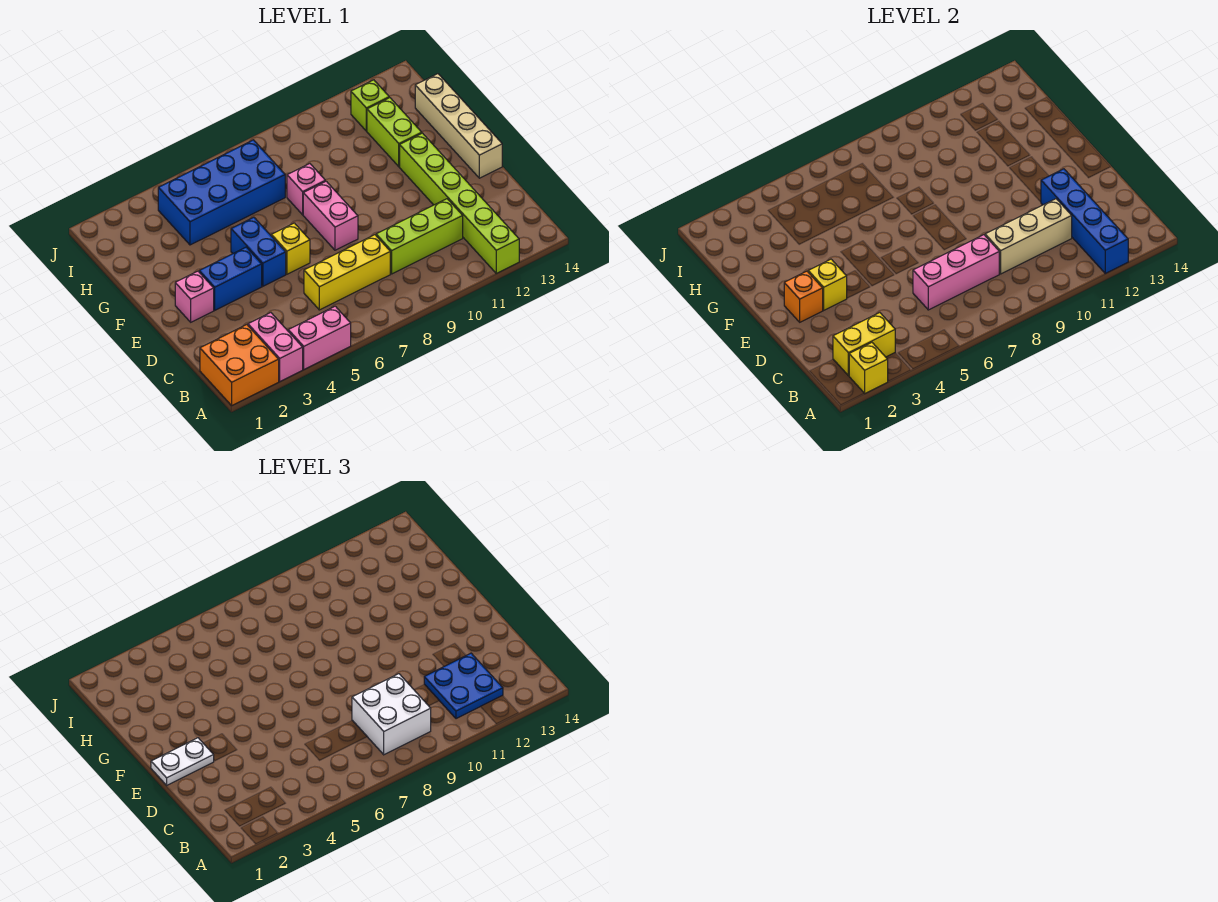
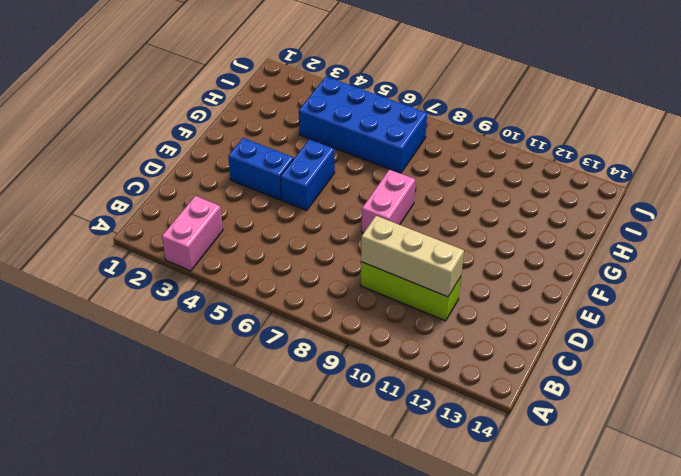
none -> orange 2x2 brick [200,325,279,405]
none -> pink 1x2 brick [288,306,351,369]
none -> lime 1x6 brick [400,133,519,273]

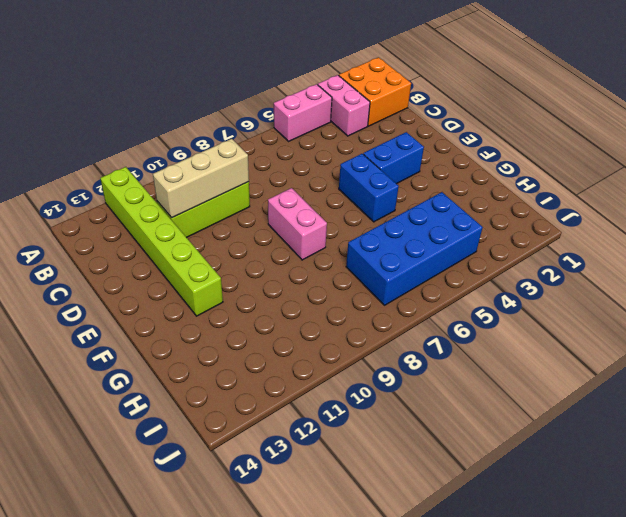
none -> yellow 1x3 brick [304,235,390,310]
none -> pink 1x1 brick [175,271,214,322]
none -> yellow 1x1 brick [271,223,310,274]

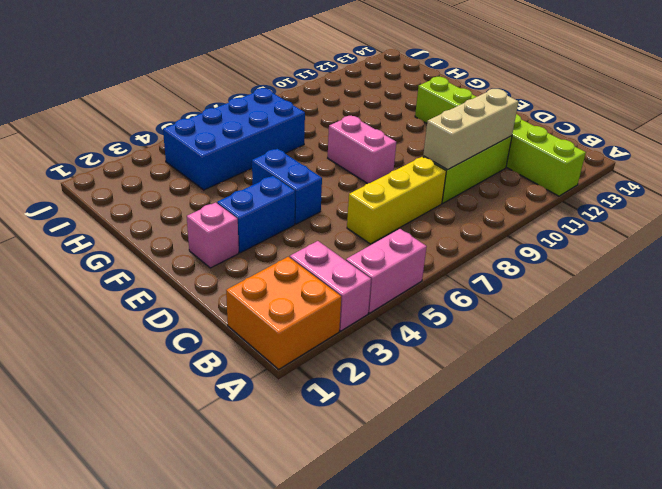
none -> yellow 1x1 brick [271,223,310,274]
none -> tan 1x4 brick [415,74,502,178]
none -> pink 1x1 brick [287,164,325,215]

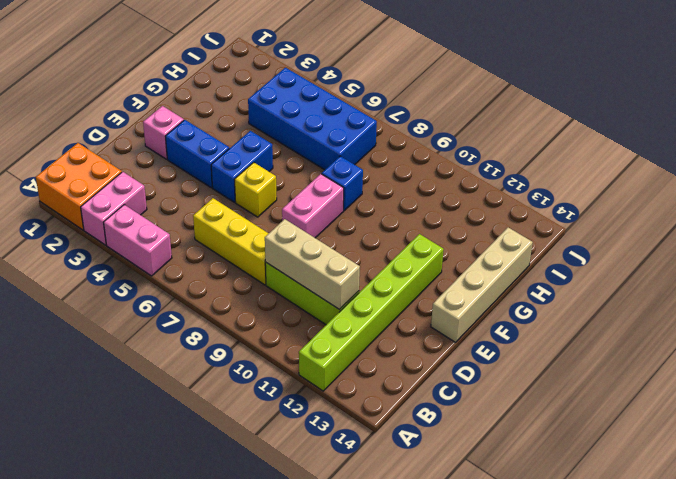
blue 1x1 brick [322,156,363,211] -> pink 1x1 brick [287,164,325,215]
none -> lime 1x2 brick [367,98,422,167]
none -> lime 1x1 brick [351,80,389,131]
none -> yellow 1x1 brick [849,343,888,393]

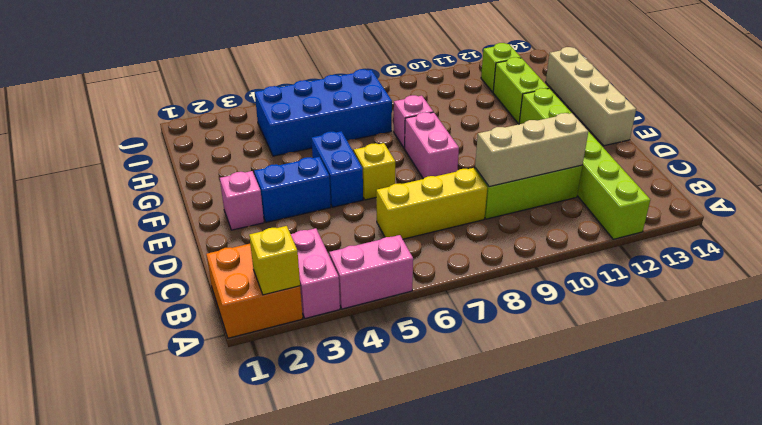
none -> blue 1x4 brick [1041,169,1128,273]
none -> yellow 1x2 brick [833,313,895,376]
none -> pink 1x3 brick [913,235,999,310]

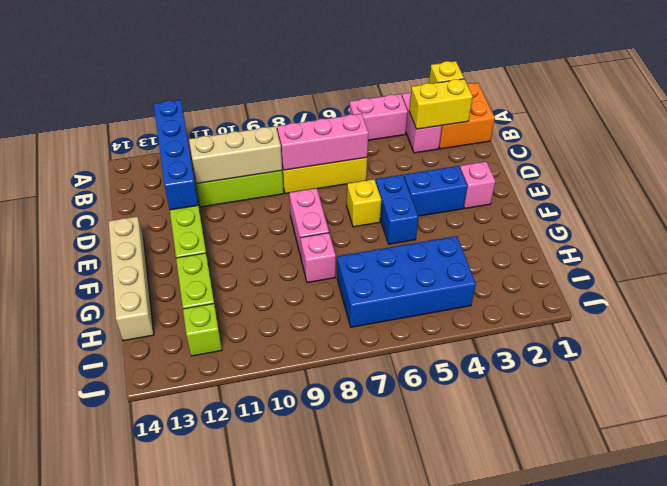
none -> orange 1x1 brick [784,271,823,322]
none -> yellow 1x1 brick [808,259,847,310]
none -> white 2x2 brick [352,674,431,755]

